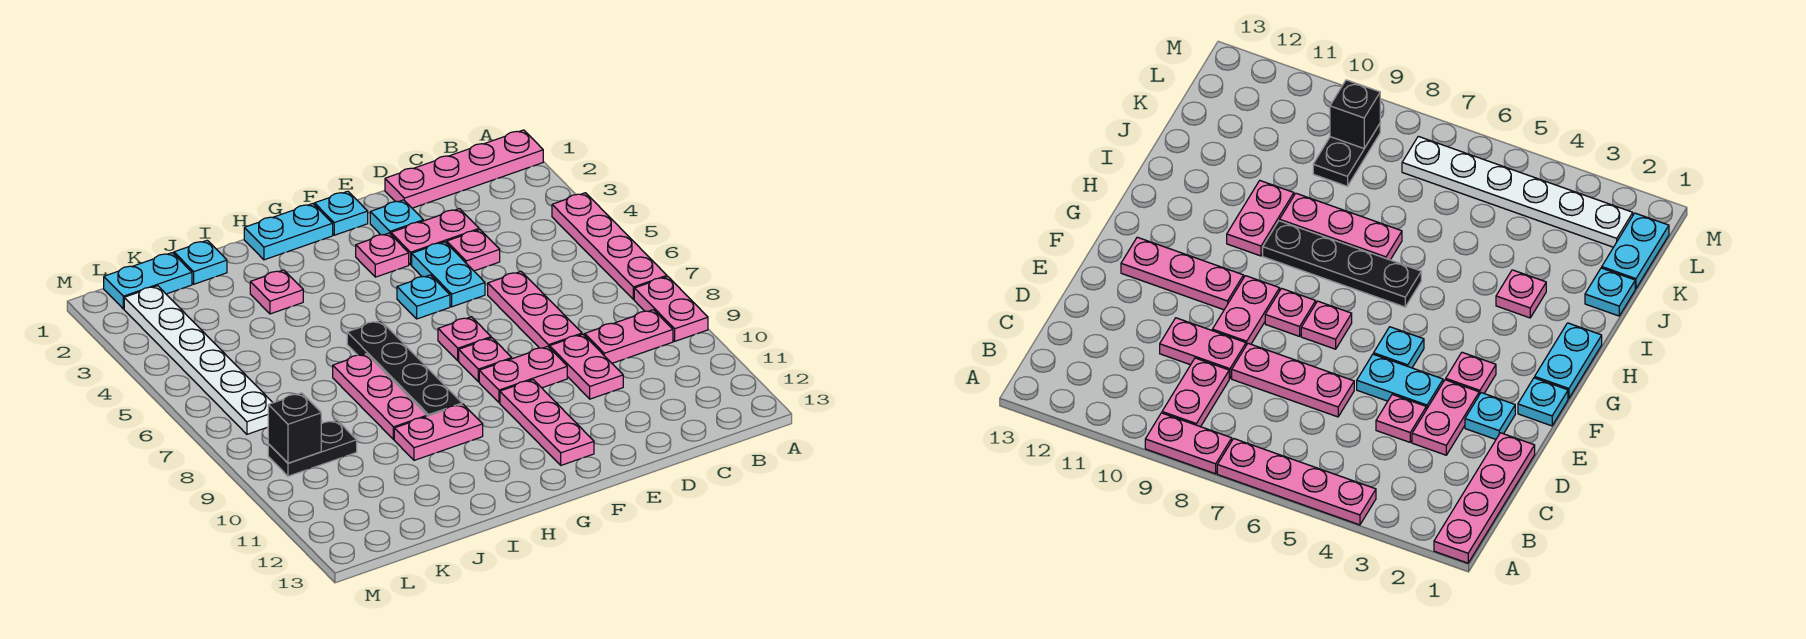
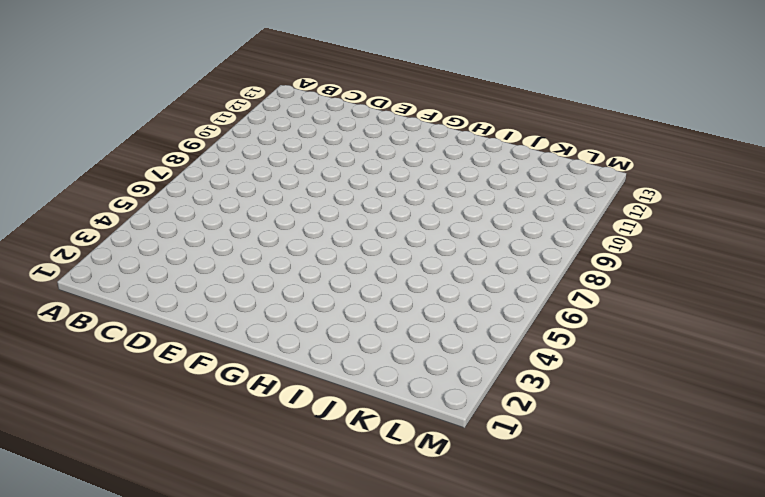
none -> pink 1x4 plate [385,130,543,208]
none -> pink 1x4 plate [552,193,667,300]
none -> pink 1x2 plate [634,277,708,341]

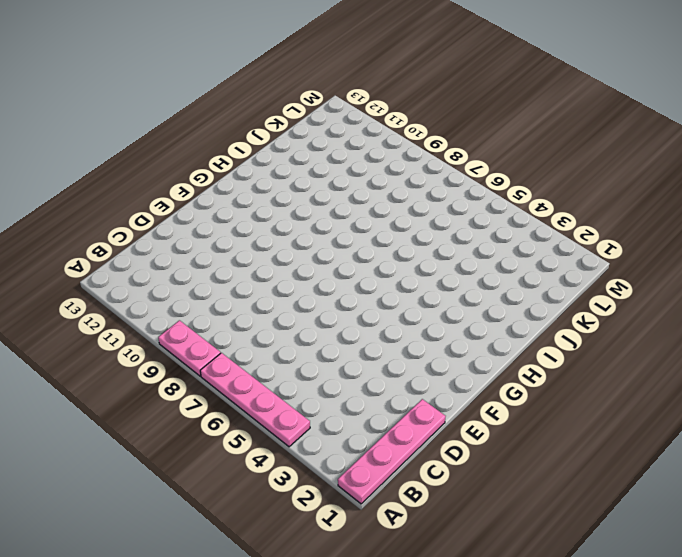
none -> pink 1x2 plate [585,310,673,363]
none -> pink 1x2 plate [391,209,479,265]
none -> pink 1x1 plate [447,230,500,271]

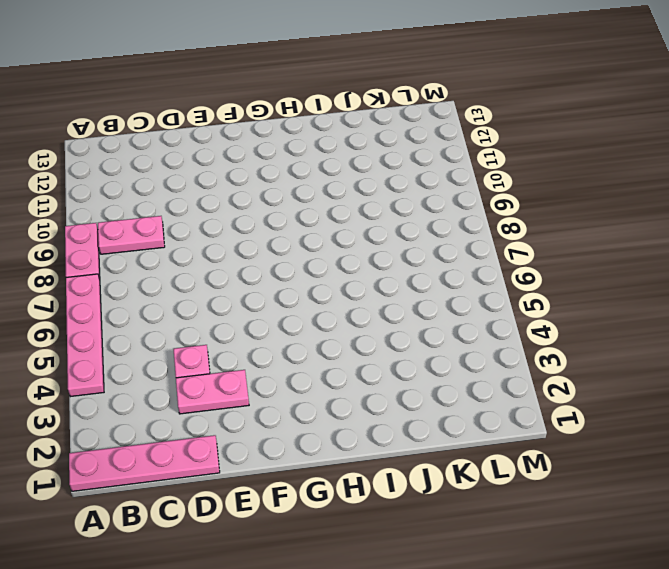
none -> pink 1x3 plate [488,272,582,348]
none -> pink 1x2 plate [550,334,623,399]
none -> cyan 1x1 plate [370,200,423,235]

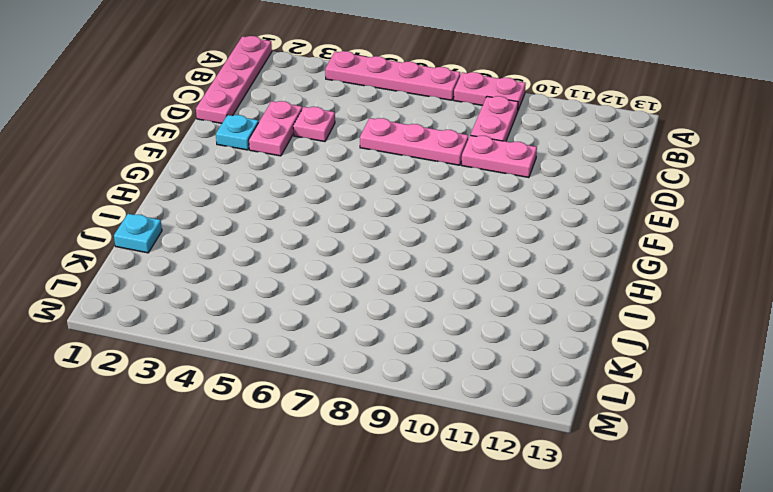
none -> cyan 1x2 plate [412,242,485,307]
none -> pink 1x2 plate [479,346,567,403]
none -> cyan 1x1 plate [315,191,368,235]

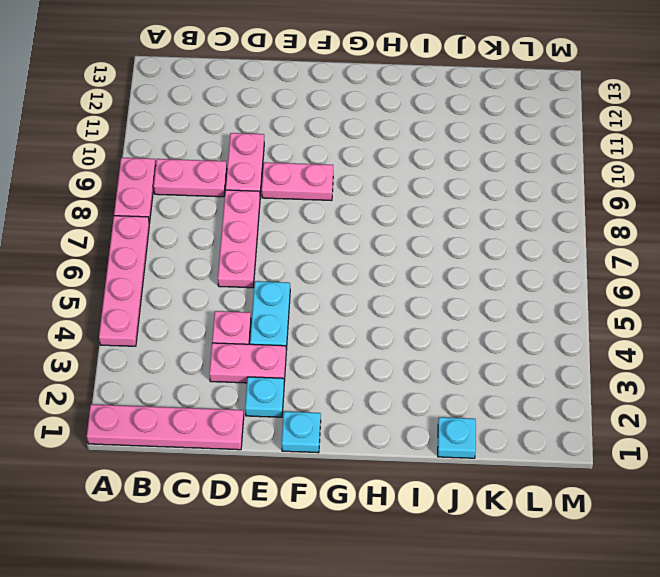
none -> pink 1x1 plate [356,233,409,277]
none -> cyan 1x1 plate [397,275,450,319]
none -> pink 1x1 plate [438,317,491,361]

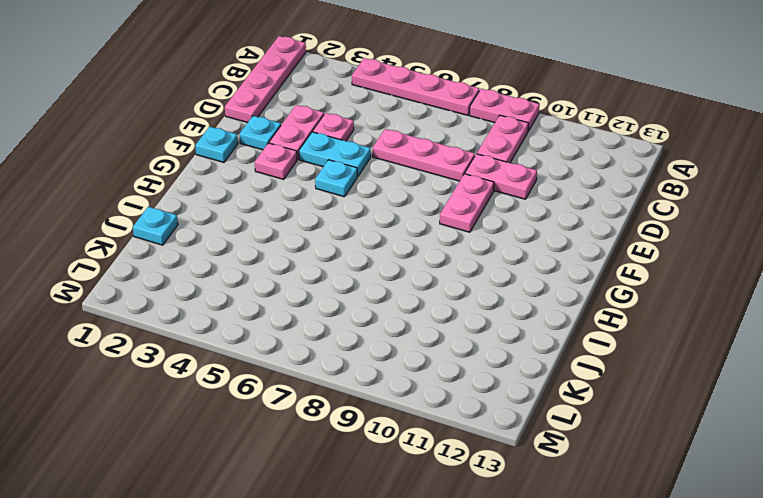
none -> pink 1x1 plate [438,317,491,361]
none -> pink 1x1 plate [459,338,512,382]
none -> pink 1x3 plate [500,380,594,465]

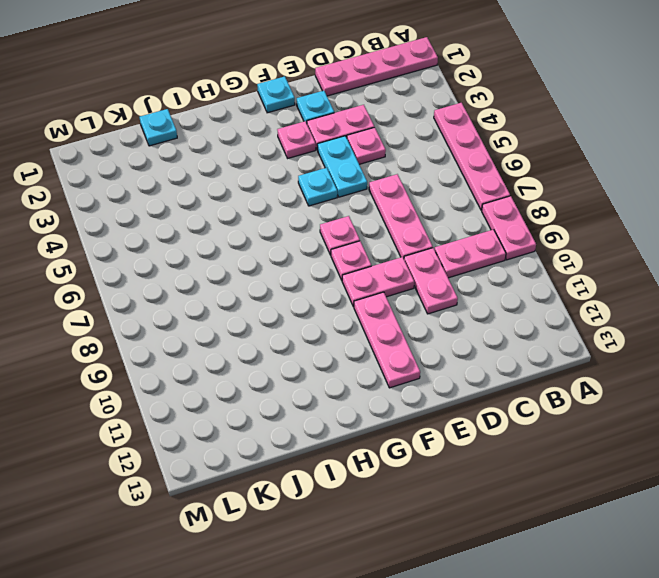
none -> cyan 1x2 plate [244,204,333,260]
none -> black 1x4 plate [347,320,462,416]
none -> pink 1x2 plate [394,404,483,460]

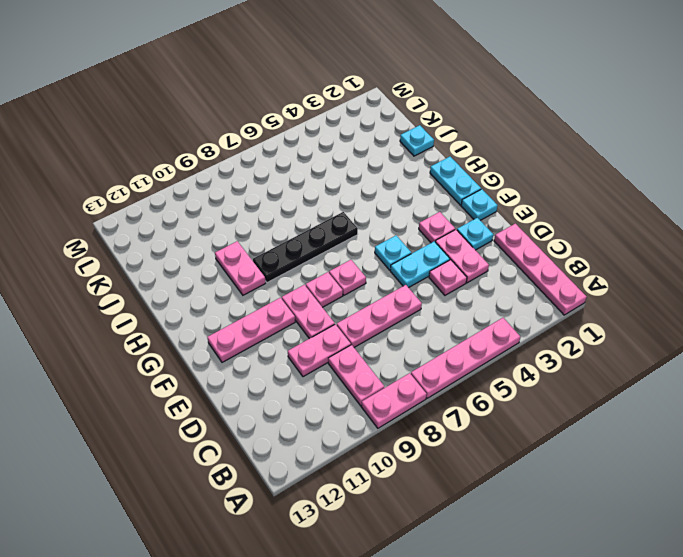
none -> pink 1x1 plate [250,270,303,314]
none -> pink 1x3 plate [333,354,427,440]
none -> cyan 1x2 plate [104,253,192,309]

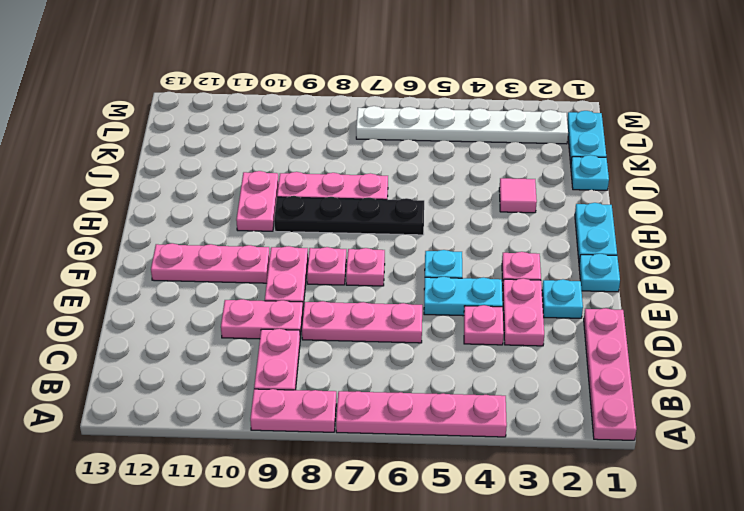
pink 1x1 tile [499,178,537,213] -> pink 1x1 plate [250,270,303,314]
none -> black 1x2 plate [268,420,357,476]
none -> black 1x1 brick [268,393,321,463]

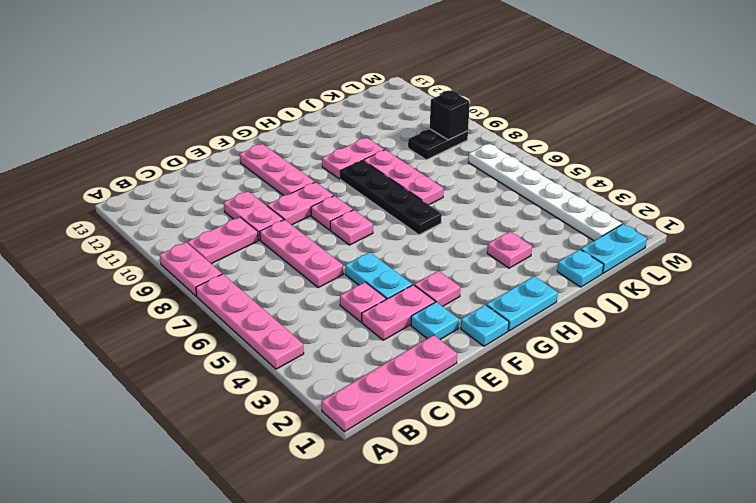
none -> cyan 1x1 plate [397,275,450,319]

